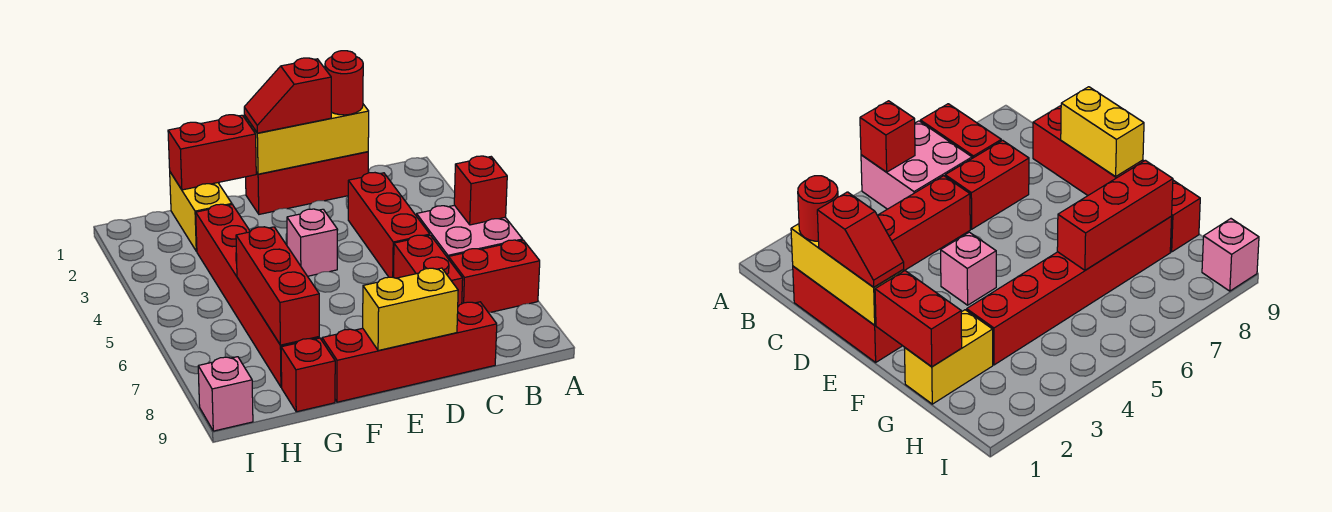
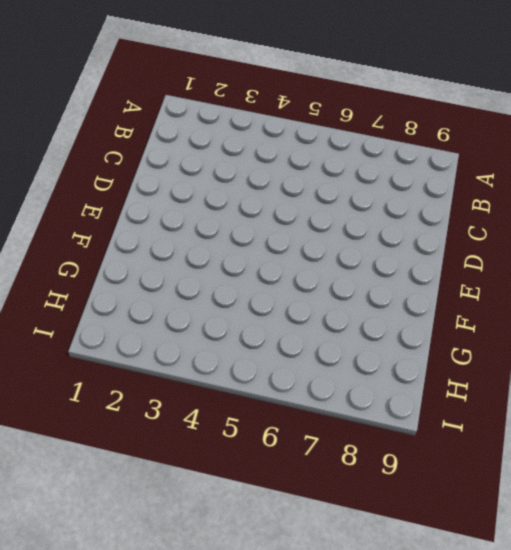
none -> pink 2x2 brick [416,205,523,259]
none -> red 1x2 brick [449,240,540,313]
none -> red 1x3 brick [246,152,368,214]

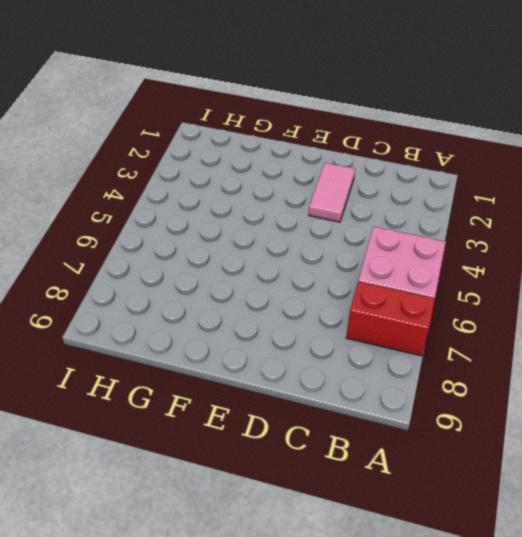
pink 1x2 tile [309,163,355,222] -> none
none -> red 1x3 brick [246,152,368,214]
none -> red 1x3 brick [348,173,430,278]
none -> red 1x2 brick [394,235,463,306]

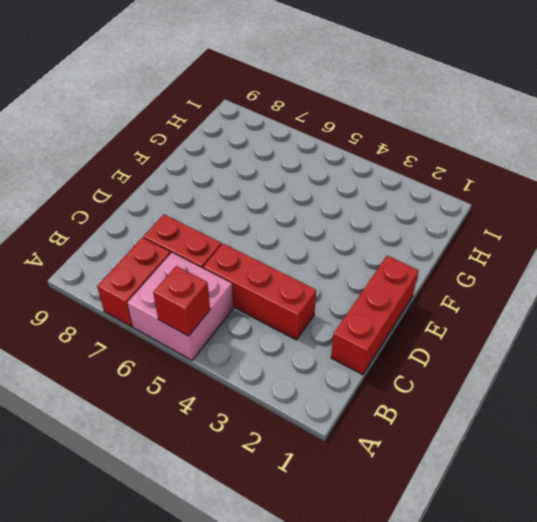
none -> red 1x4 brick [322,302,497,402]
none -> pink 1x1 brick [287,209,338,276]
none -> yellow 1x2 brick [170,172,232,251]

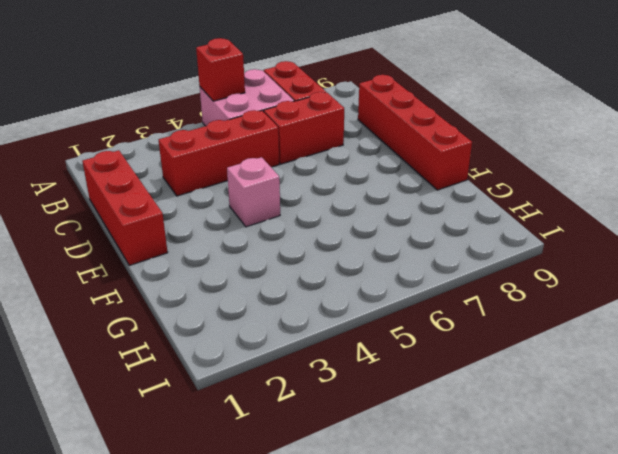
none -> yellow 1x2 brick [170,172,232,251]
none -> red 1x6 brick [196,204,319,387]
none -> red 1x1 brick [281,338,335,412]

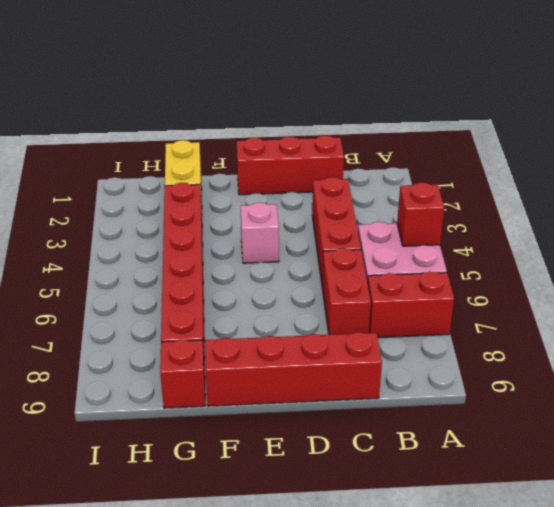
none -> pink 1x1 brick [198,357,253,431]
none -> yellow 1x3 brick [244,104,369,174]
none -> yellow 1x2 brick [363,268,458,351]

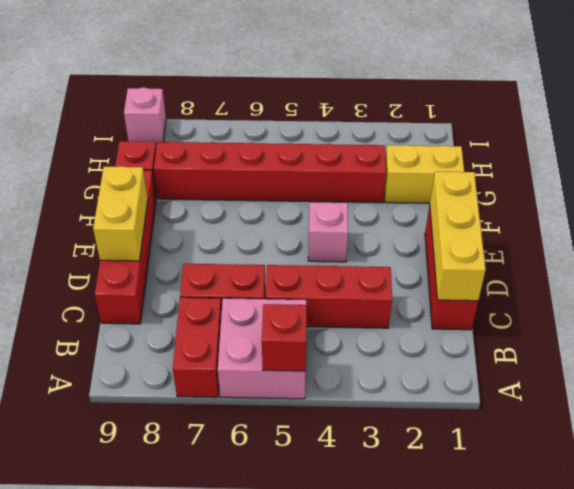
none -> red 1x2 brick [168,115,256,190]
none -> red 1x3 brick [236,227,319,345]
none -> red 1x1 round brick [325,51,363,115]

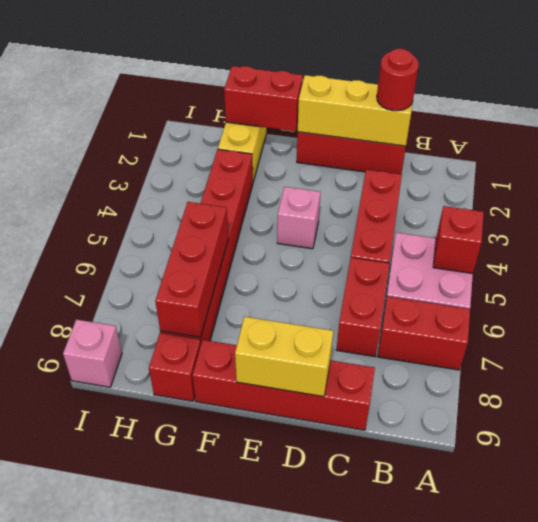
none -> red 1x2 slope [244,58,331,133]

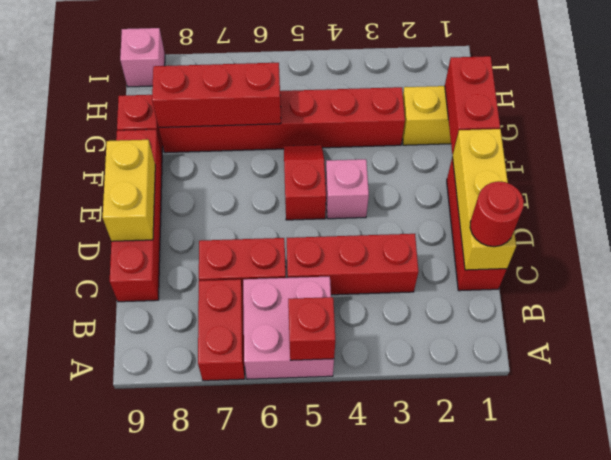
red 1x2 slope [284,145,326,220] -> red 1x2 slope moved to [244,58,331,133]

